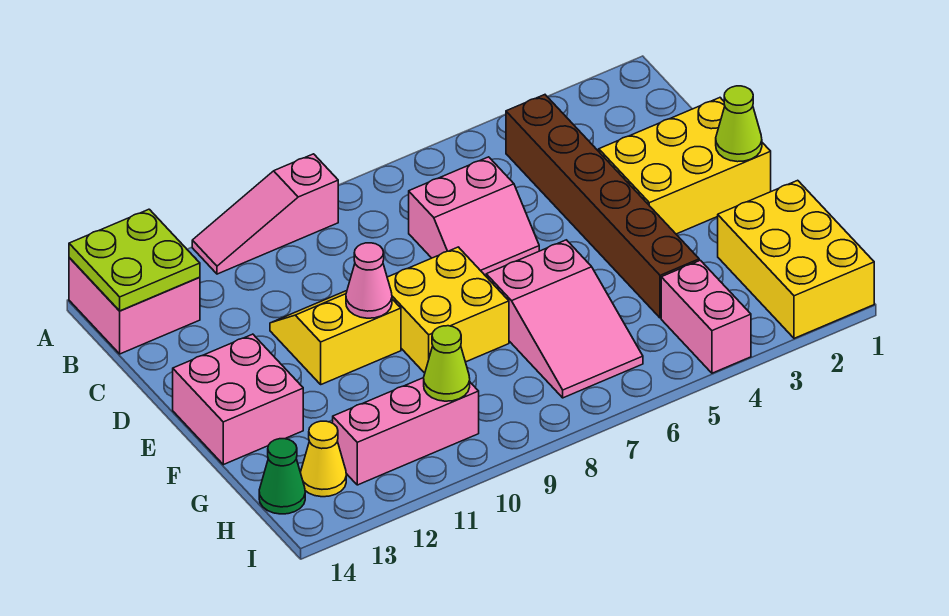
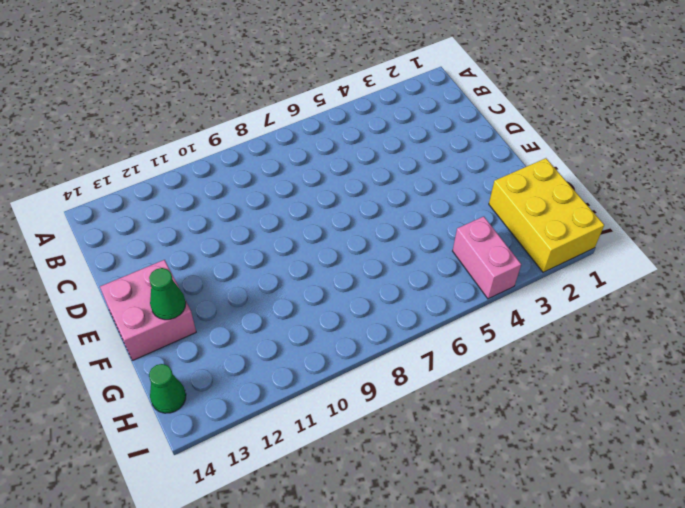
green 1x1 cone [149,268,186,320] -> none
none -> pink 1x3 slope [192,154,338,274]
none -> pink 2x2 brick [69,258,200,354]
none -> brown 1x6 brick [506,95,699,318]

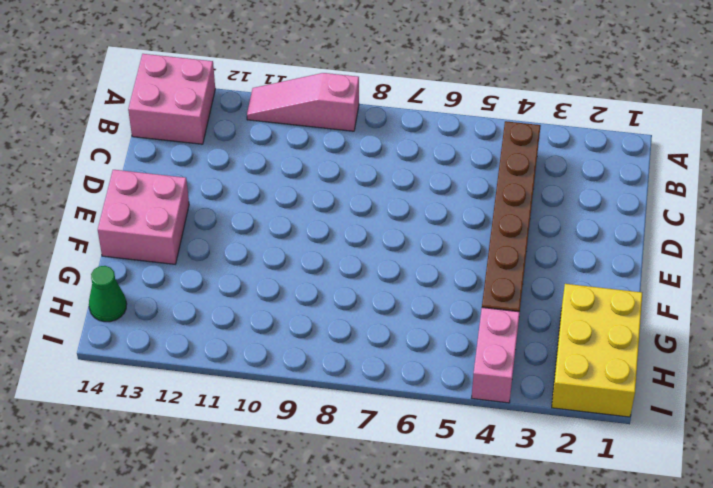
none -> pink 2x2 slope [409,157,539,276]
none -> yellow 2x3 brick [599,98,771,234]
none -> yellow 2x2 slope [270,291,401,384]

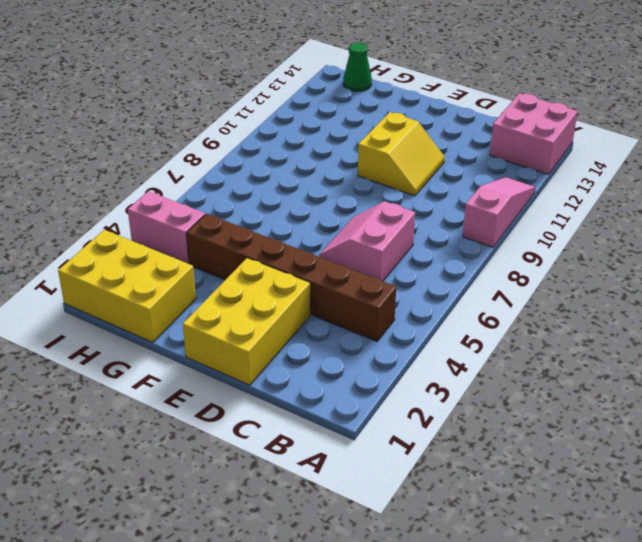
none -> yellow 2x2 brick [387,247,509,373]
none -> pink 2x2 brick [173,334,303,465]
none -> pink 2x3 slope [486,240,643,398]

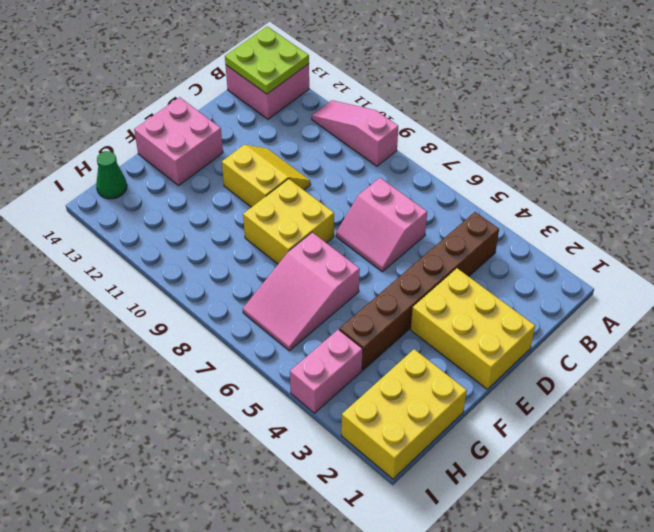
none -> pink 1x3 brick [333,378,479,485]
none -> yellow 1x1 cone [300,421,346,497]
none -> lime 1x1 cone [716,86,762,162]

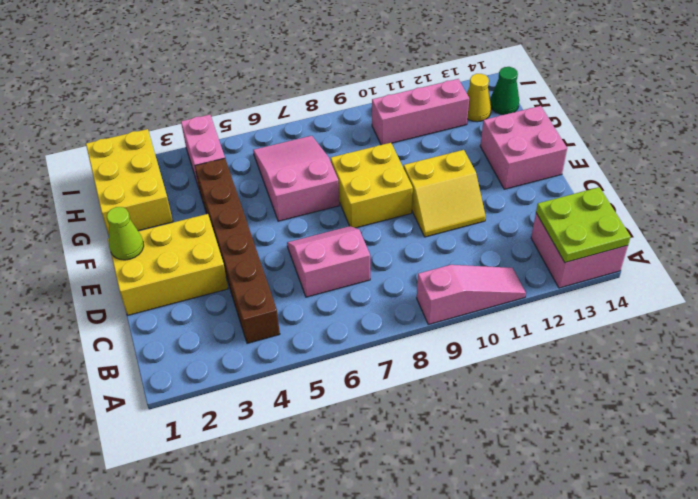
none -> pink 1x1 cone [346,243,392,318]
none -> lime 1x1 cone [424,326,470,401]

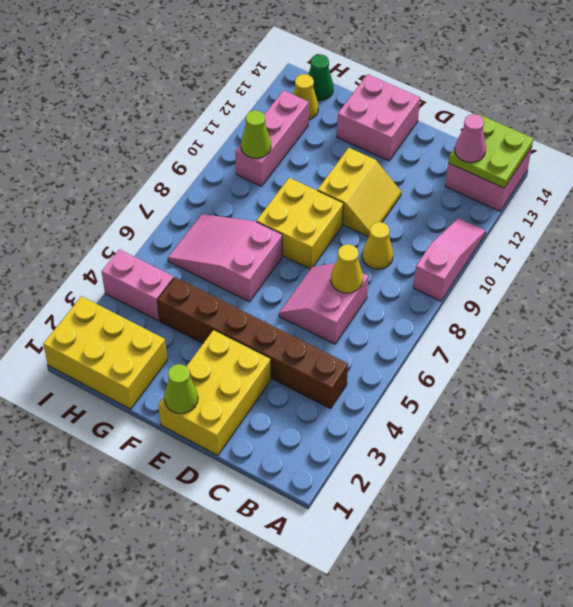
pink 1x1 cone [455,114,486,163] -> pink 1x1 cone moved to [346,243,392,318]
yellow 1x1 cone [331,244,363,293] -> none
yellow 1x1 cone [362,222,393,269] -> none

